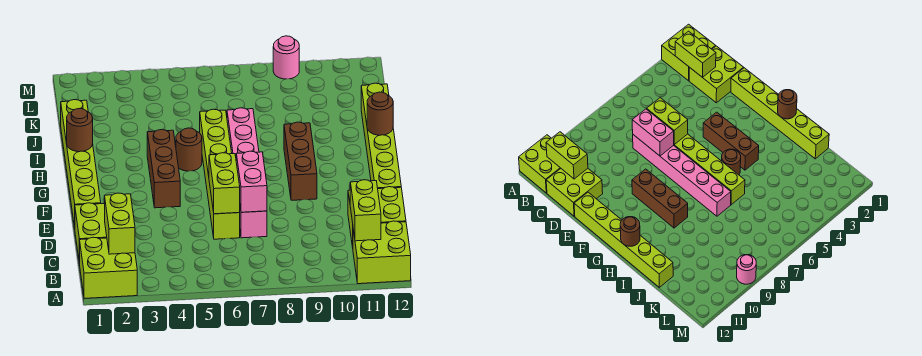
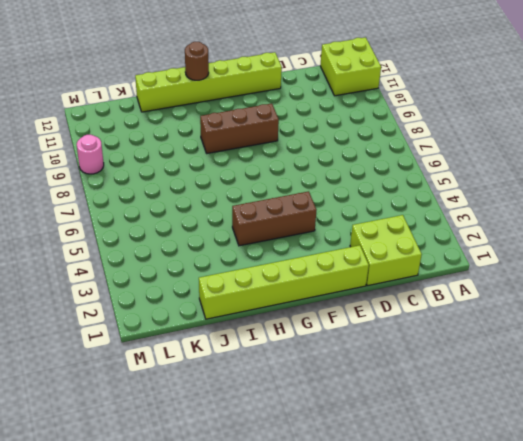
none -> lime 2x2 brick [80,237,137,298]
none -> lime 2x2 brick [348,187,406,247]
none -> lime 1x6 brick [200,109,240,239]

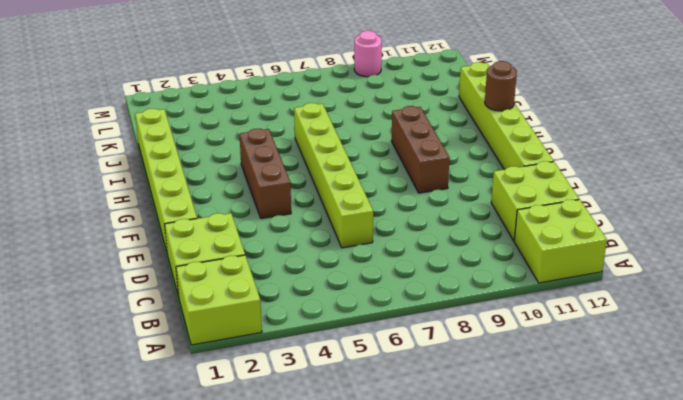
none -> pink 1x6 brick [227,108,267,238]
none -> brown 1x1 round brick [176,128,202,171]
none -> lime 1x2 brick [105,193,135,254]

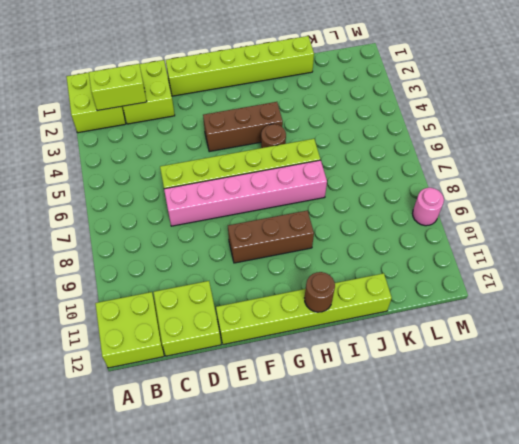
none -> lime 1x2 brick [350,180,381,241]
none -> lime 1x2 brick [209,153,240,214]
none -> pink 1x2 brick [236,151,267,212]

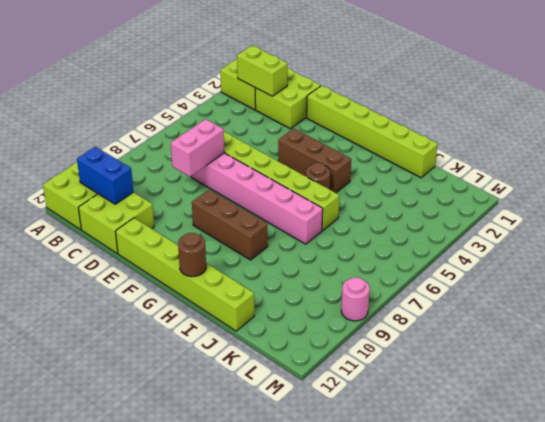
blue 1x2 brick [77,147,134,204] -> lime 1x2 brick [350,180,381,241]
pink 1x2 brick [171,119,224,177] -> pink 1x2 brick turned to [236,151,267,212]
none -> lime 1x2 brick [209,153,240,214]
none -> brown 1x1 round brick [67,109,93,152]

